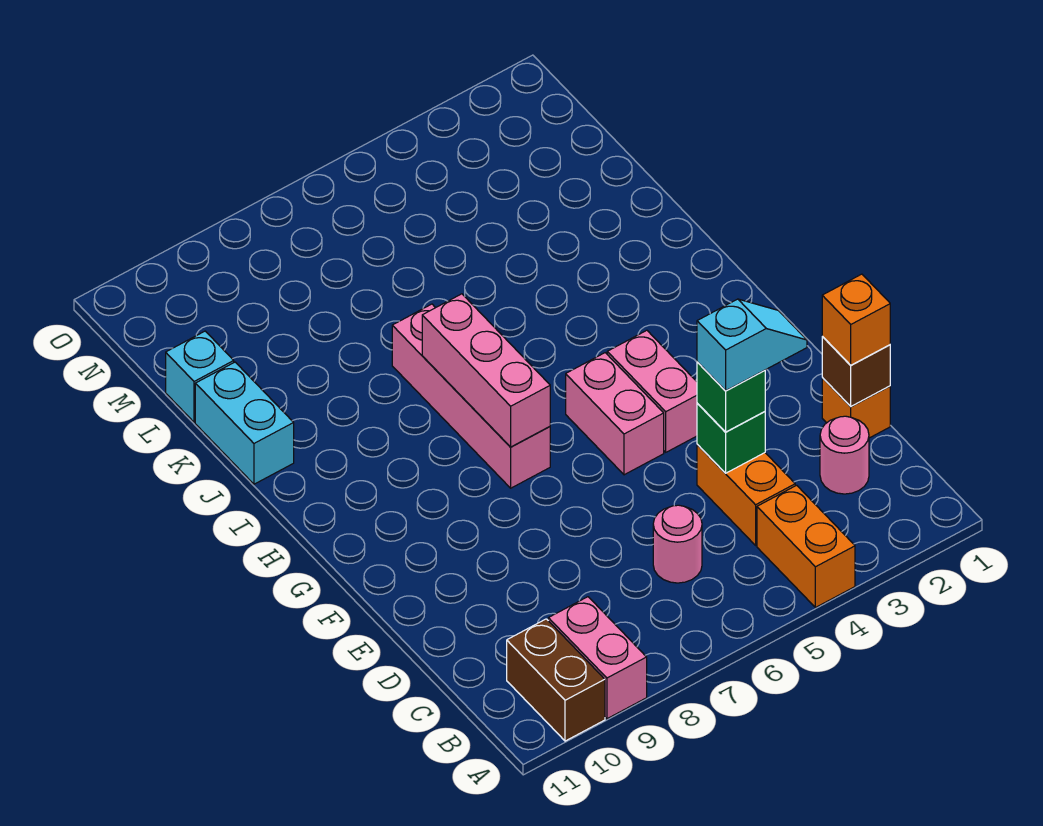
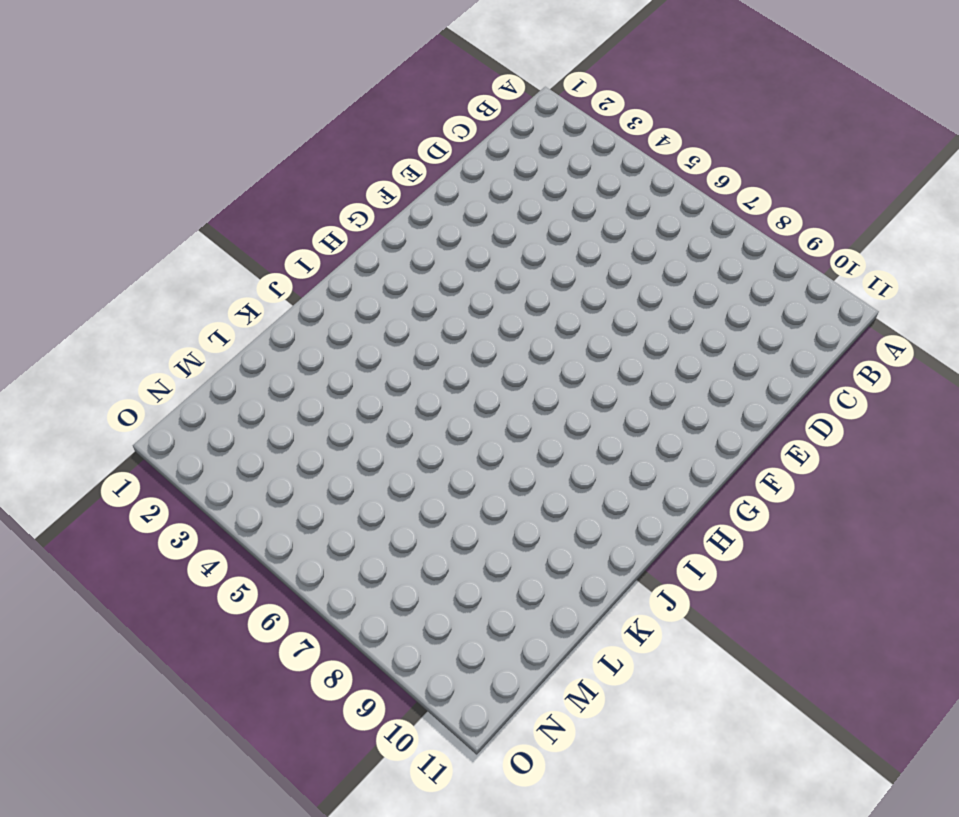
none -> orange 1x2 brick [757,485,855,608]
none -> pink 1x2 brick [548,597,647,719]
none -> brown 1x2 brick [507,619,605,741]

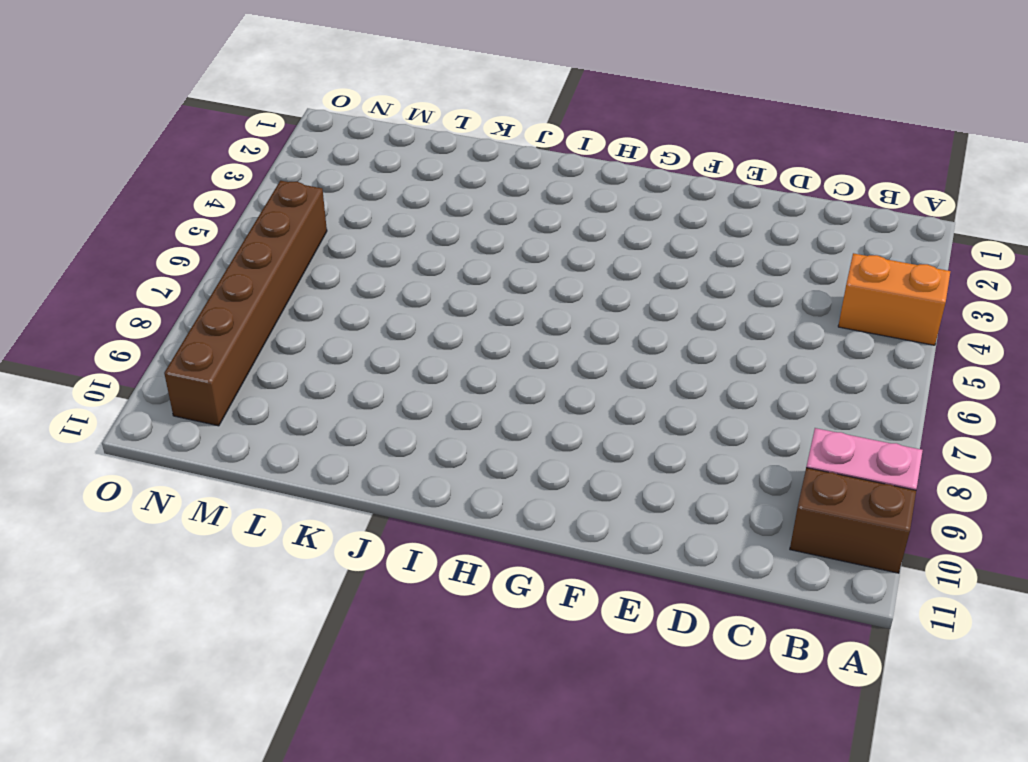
brown 1x6 brick [164,181,327,426] -> none
none -> pink 1x1 round brick [820,416,869,494]
none -> orange 1x2 brick [697,445,795,545]
none -> pink 1x1 round brick [653,505,702,583]

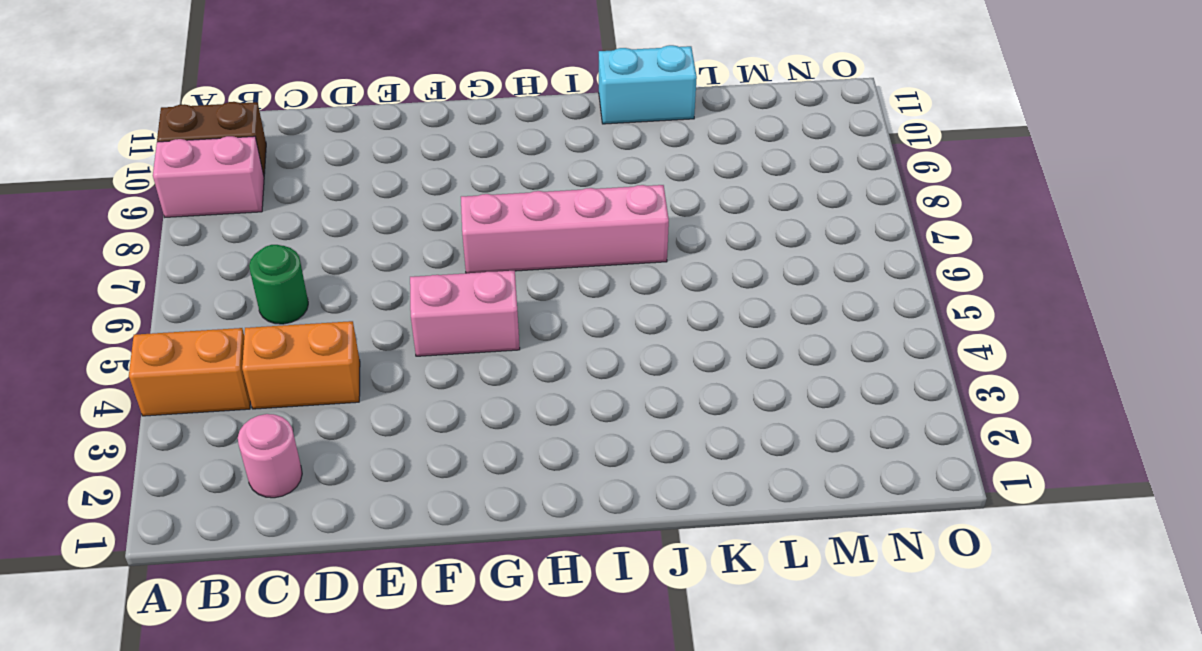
green 1x1 round brick [249,245,308,324] -> pink 1x1 round brick [653,505,702,583]
none -> orange 1x1 brick [822,378,890,438]
none -> pink 1x2 brick [607,330,697,452]
none -> cyan 1x1 brick [166,331,234,422]

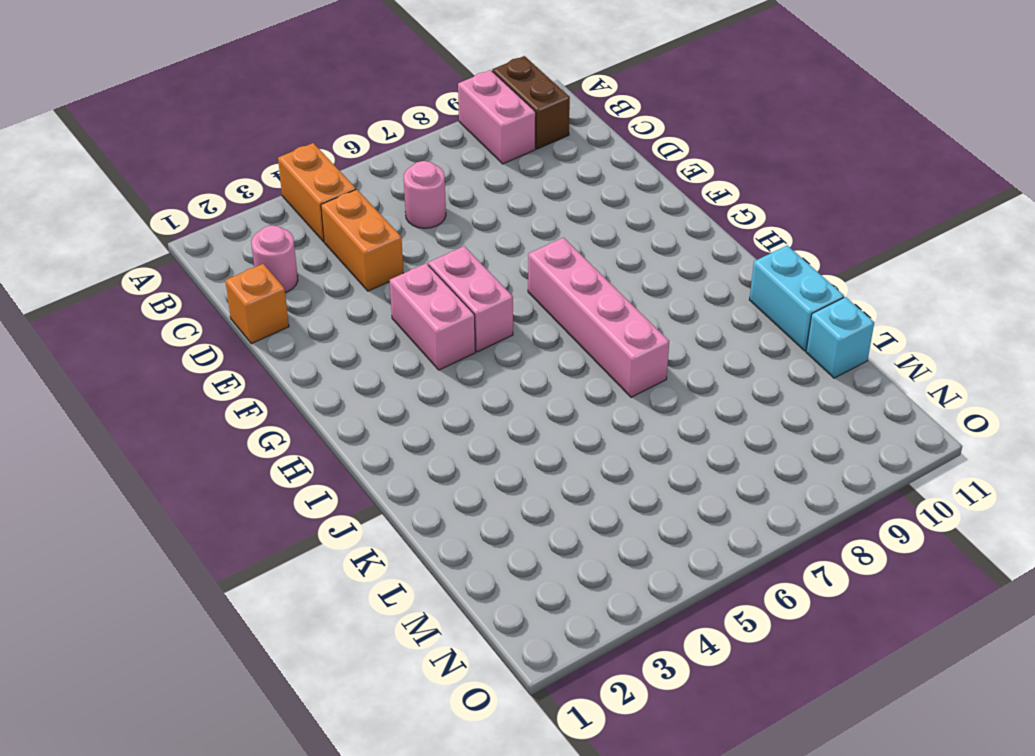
none -> brown 1x1 brick [822,337,890,406]
none -> green 1x1 brick [697,403,765,473]
none -> pink 1x3 brick [422,294,550,447]

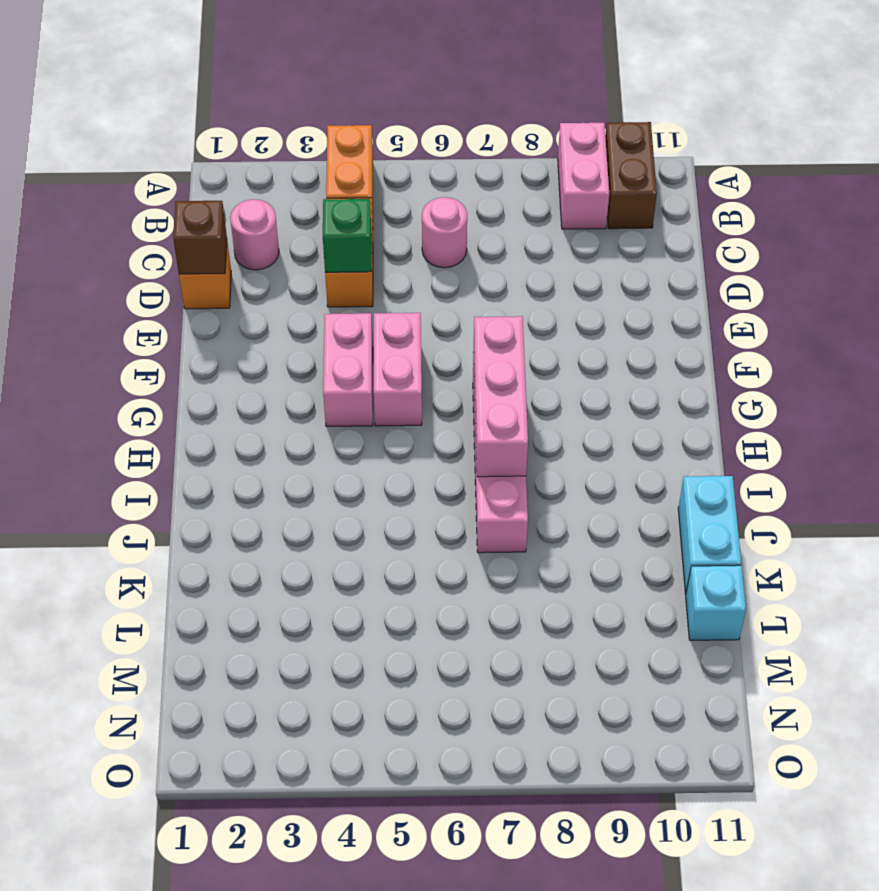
none -> orange 1x1 brick [822,274,890,365]
none -> green 1x1 brick [697,362,765,432]
none -> cyan 1x2 slope [697,299,807,391]

